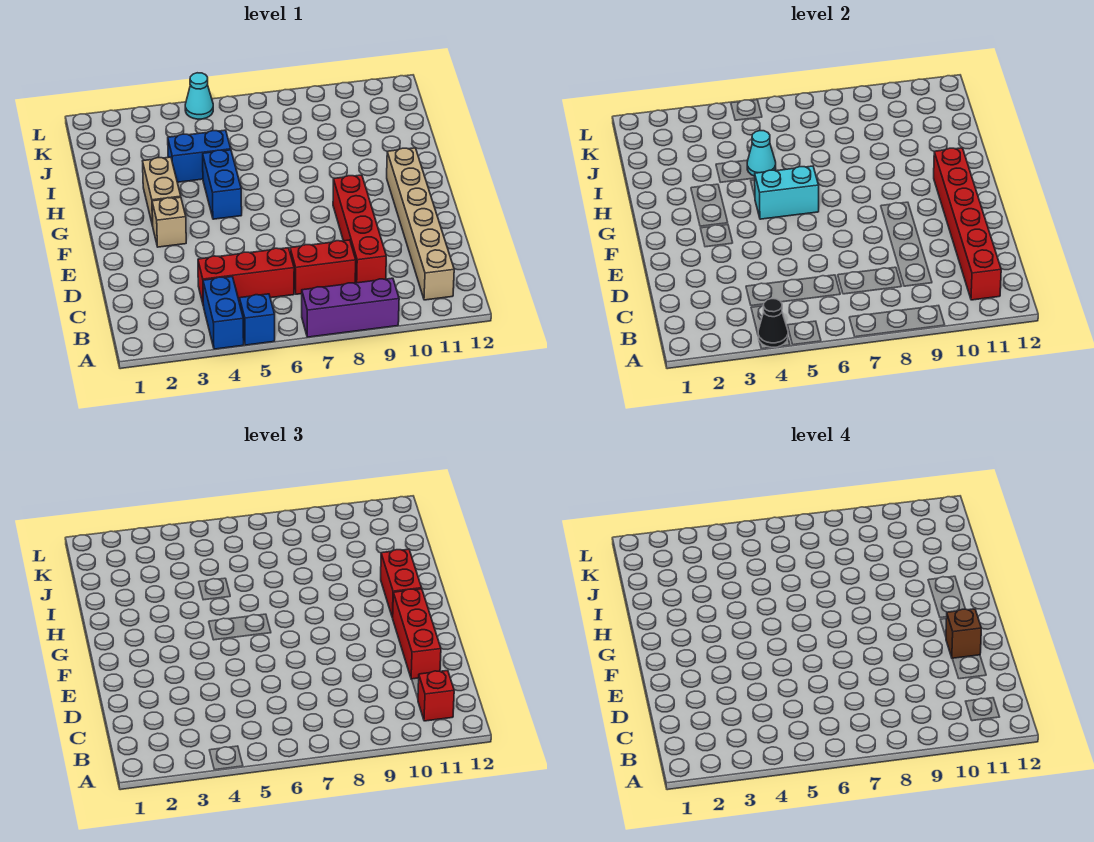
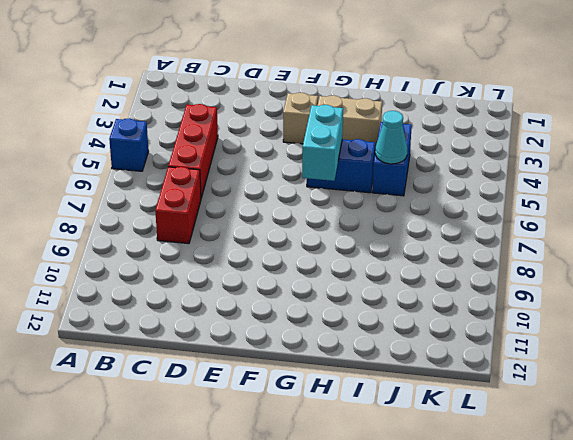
none -> blue 1x2 brick [203,277,244,349]
none -> purple 1x3 brick [302,278,399,337]
none -> tan 1x6 brick [387,148,454,300]

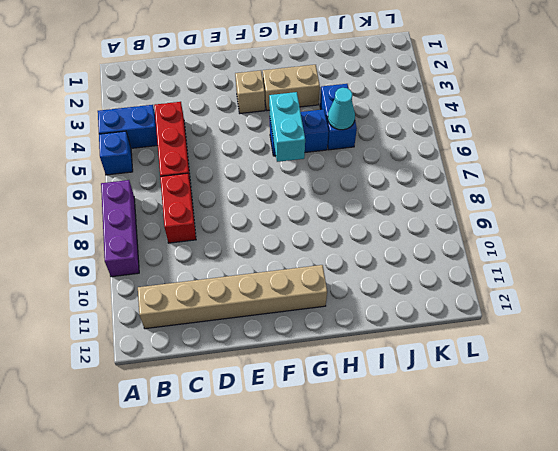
none -> red 1x4 brick [333,175,386,283]
none -> cyan 1x1 cone [185,73,213,119]
none -> black 1x1 cone [758,299,788,347]

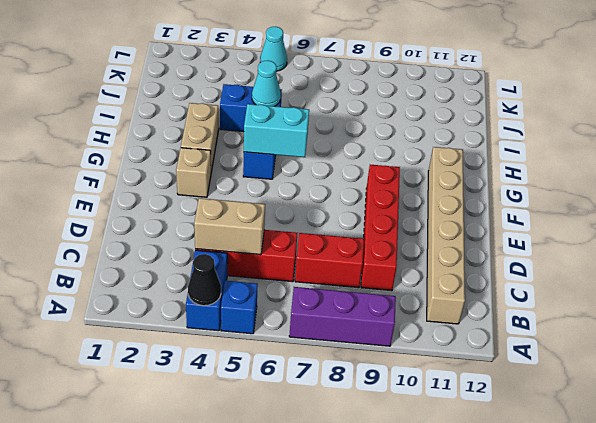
tan 1x2 brick [194,198,265,255] -> none
none -> red 1x6 brick [934,148,1001,300]
none -> red 1x1 brick [418,670,454,721]
none -> red 1x3 brick [393,589,441,679]

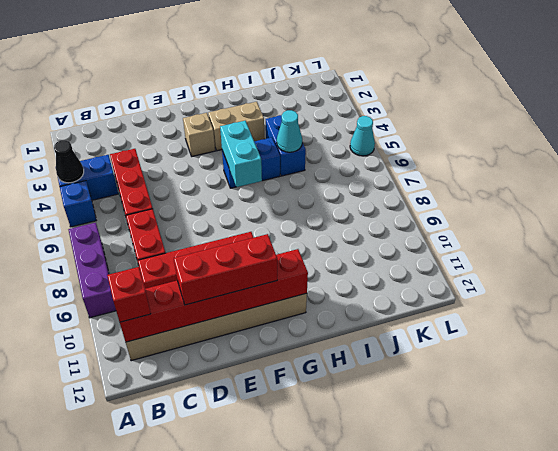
none -> red 1x2 brick [381,549,422,618]
none -> brown 1x1 brick [946,609,981,658]

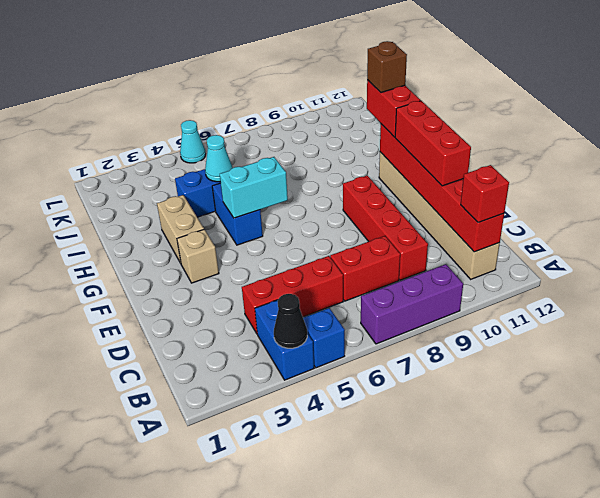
brown 1x1 brick [367,41,407,93] -> brown 1x1 brick moved to [946,609,981,658]

